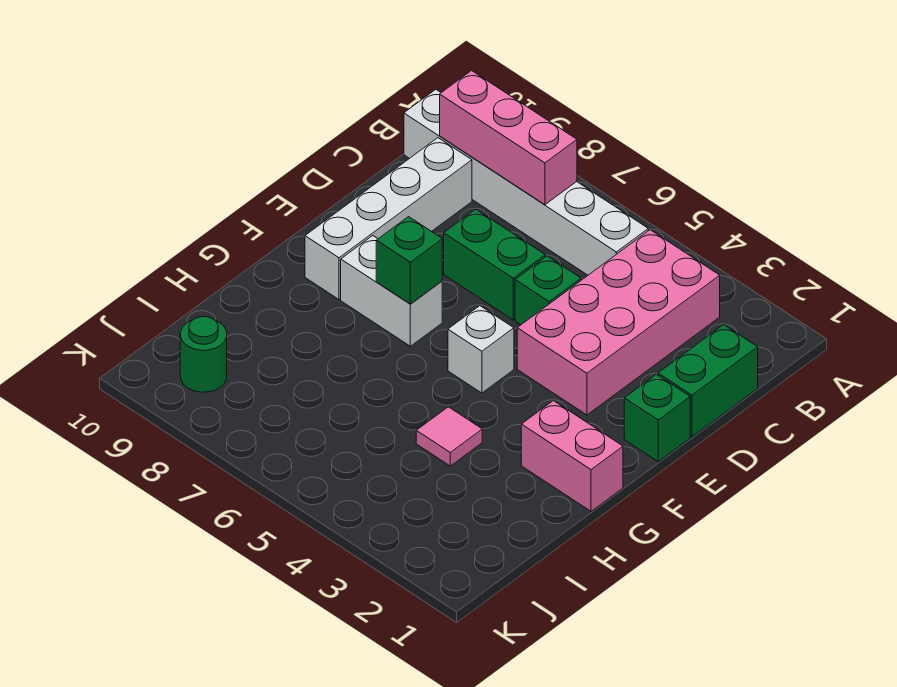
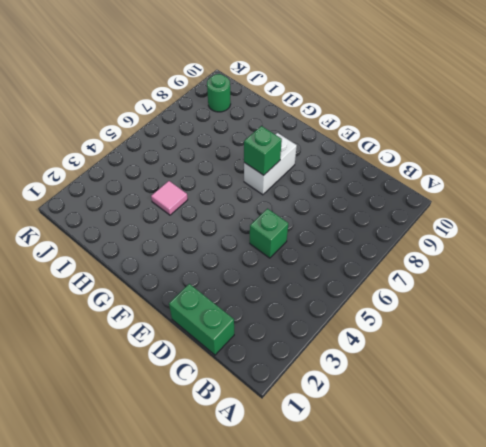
none -> pink 2x4 brick [517,230,720,415]
none -> white 1x6 brick [404,90,648,275]
none -> white 1x4 brick [305,138,472,299]

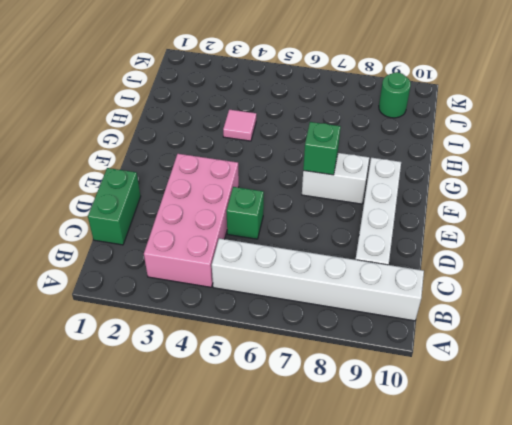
none -> green 1x2 brick [444,209,545,320]
none -> green 1x1 brick [624,374,690,462]
none -> white 1x1 brick [448,306,514,393]

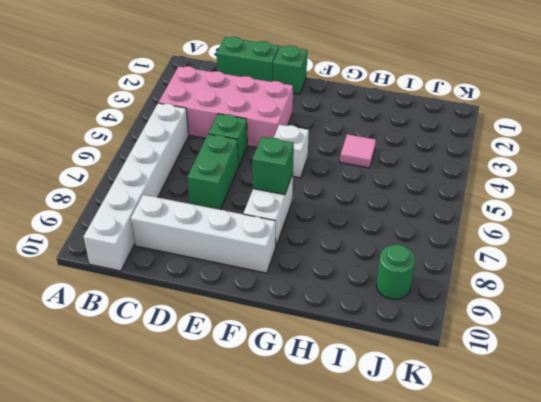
none -> pink 1x2 brick [521,401,623,511]
none -> pink 1x3 brick [440,71,577,205]

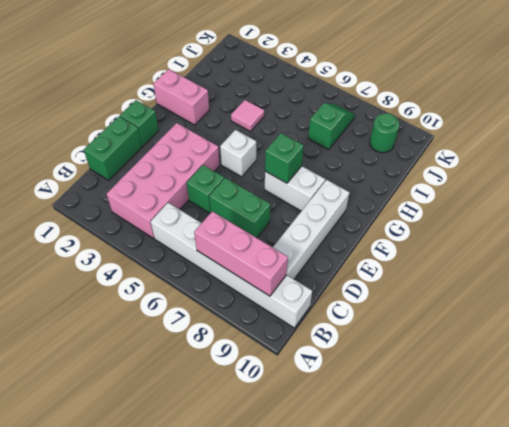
green 1x2 slope [308,103,355,150] -> none

